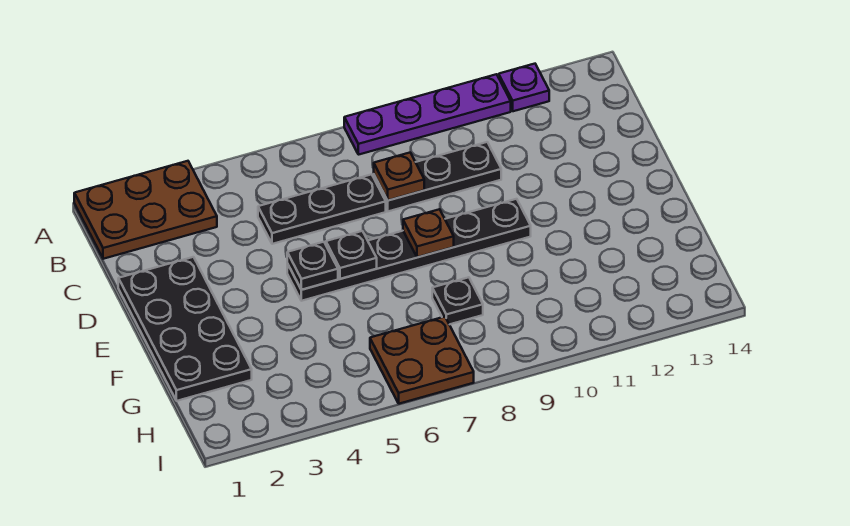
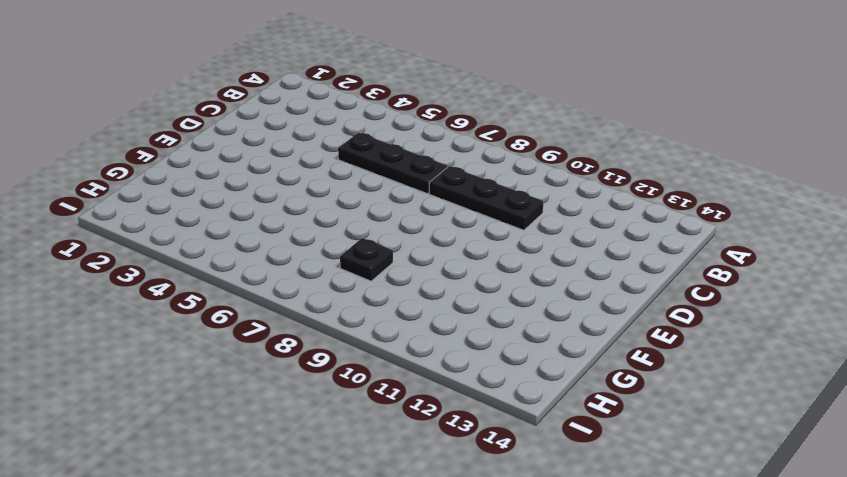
none -> brown 2x3 plate [74,161,217,259]
none -> purple 1x4 plate [344,74,511,155]
none -> purple 1x1 plate [499,64,549,111]

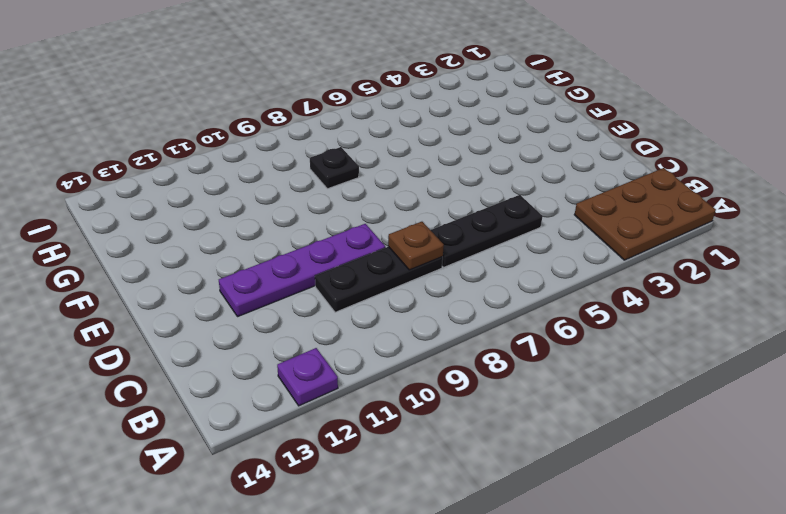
purple 1x4 plate [219,224,385,317] -> purple 1x4 plate moved to [344,74,511,155]
none -> black 2x4 plate [118,257,252,401]
none -> black 1x6 plate [287,199,531,301]
none -> brown 2x2 plate [370,317,474,404]

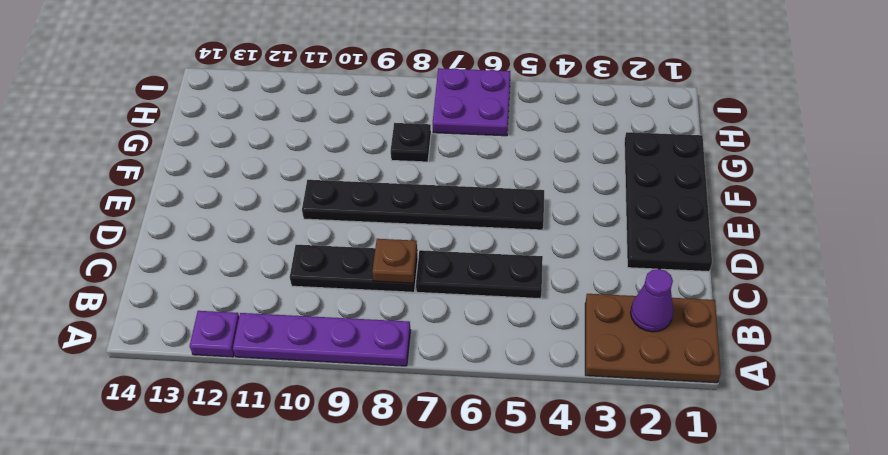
purple 1x1 cone [631,269,674,332] -> none
purple 2x2 plate [433,68,510,136] -> brown 2x2 plate [370,317,474,404]
none -> black 1x1 plate [287,242,338,290]
none -> black 1x1 plate [326,231,377,279]
none -> brown 1x1 plate [403,209,454,257]

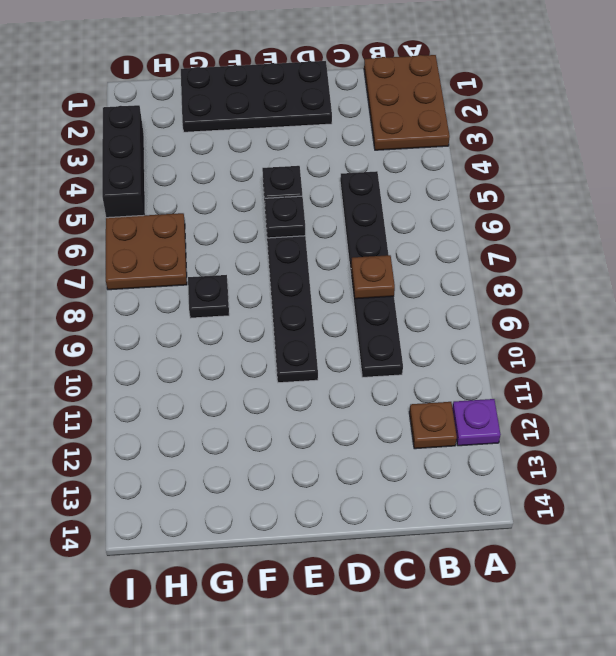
brown 1x1 plate [409,402,457,449] -> brown 1x1 plate moved to [403,209,454,257]
black 1x3 brick [102,105,145,218] -> none
none -> purple 1x4 plate [344,74,511,155]

